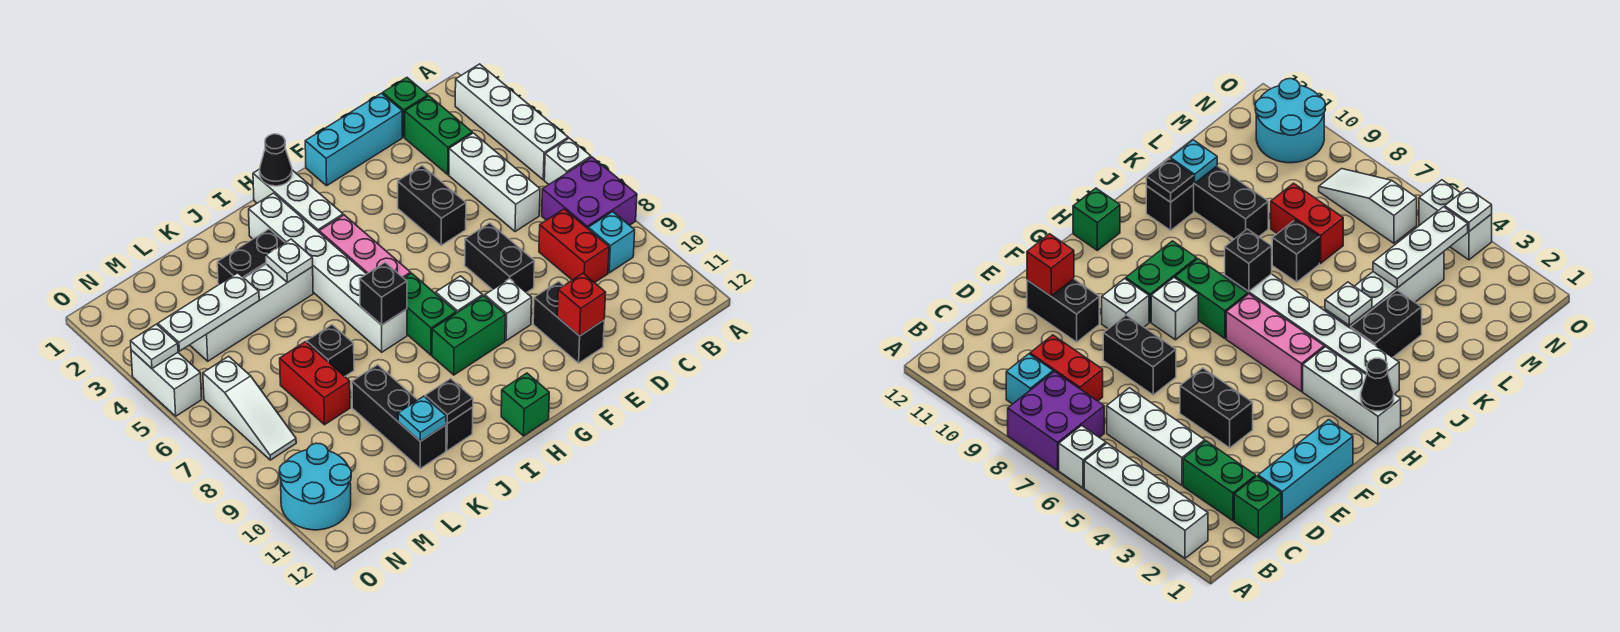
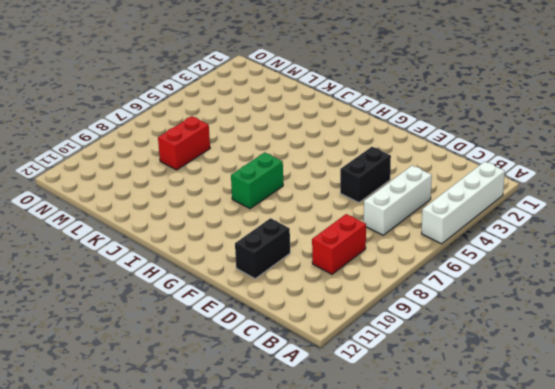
none -> white 1x1 brick [544,138,591,184]
none -> purple 2x2 brick [542,157,637,228]
none -> cyan 1x1 brick [588,212,635,273]
none -> green 1x1 brick [383,78,428,137]

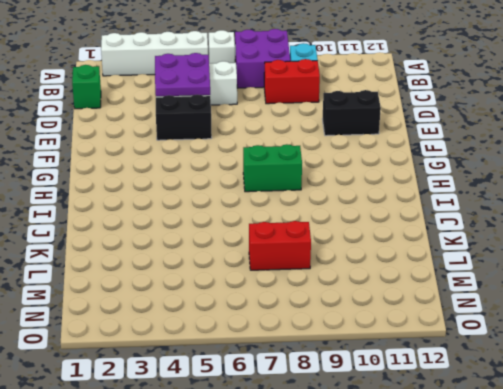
purple 2x2 plate [155,53,210,96] -> none
none -> green 1x2 brick [405,96,472,175]
none -> cyan 1x3 brick [305,93,402,186]
none -> black 1x2 brick [465,223,535,293]
none -> white 1x1 brick [485,279,532,340]

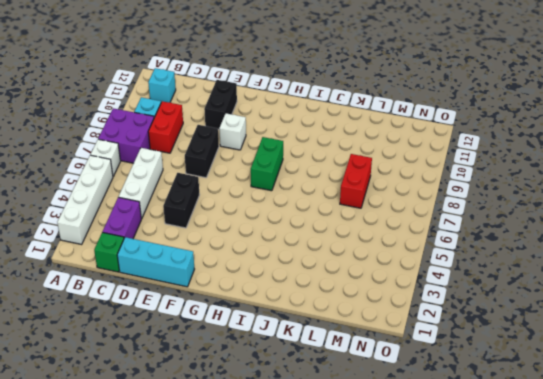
cyan 1x1 brick [148,68,176,102] -> none
purple 1x2 brick [102,197,141,239] -> green 1x2 brick [405,96,472,175]
none -> white 1x1 brick [436,276,482,313]
none -> green 1x2 brick [432,296,506,375]
none -> white 1x3 brick [253,169,343,232]
none -> pink 1x3 brick [319,215,411,278]

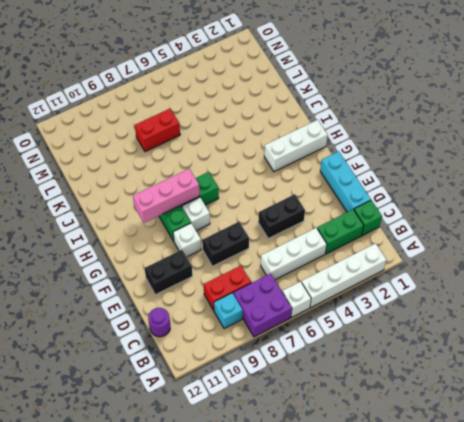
purple 1x1 round brick [148,308,170,337] -> none
pink 1x3 brick [133,169,200,223] -> pink 1x3 brick moved to [319,215,411,278]
none -> green 1x1 brick [501,373,549,436]
none -> white 1x6 brick [249,193,407,352]
none -> black 1x2 brick [217,229,285,285]
none -> white 1x4 brick [190,264,313,361]

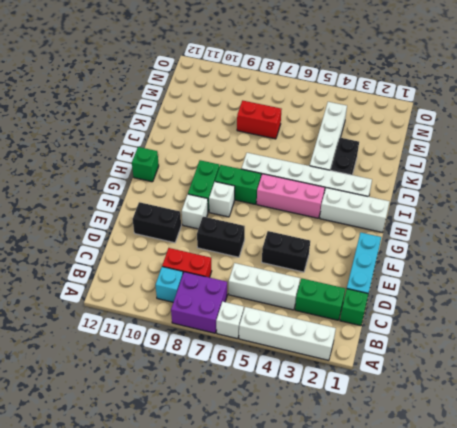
none -> black 1x1 brick [446,407,473,451]
none -> black 1x1 brick [307,325,354,376]
none -> black 1x3 brick [352,365,446,469]
none -> white 1x3 slope [203,356,296,460]

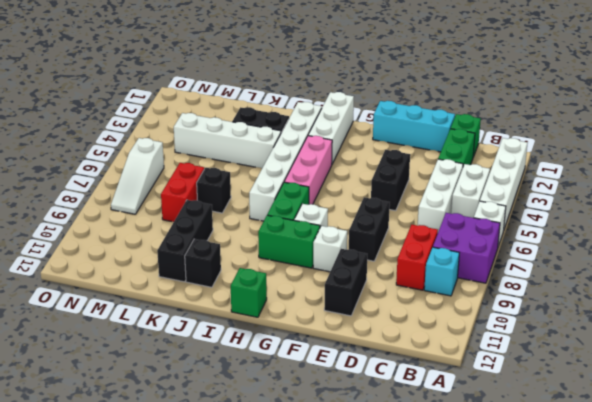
white 1x2 brick [451,164,490,218] -> white 1x2 brick moved to [131,350,202,416]
none -> cyan 2x2 round brick [279,443,351,530]
none -> red 1x1 brick [557,273,606,336]
none -> black 1x1 cone [260,134,292,186]
none -> black 1x1 brick [360,263,407,325]

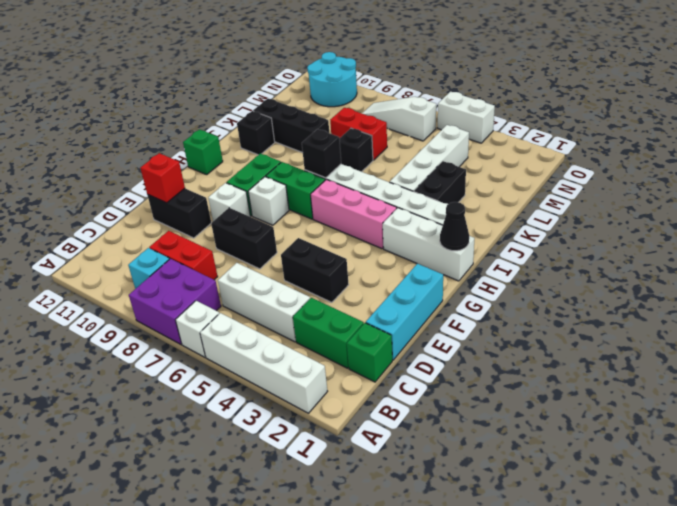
none -> white 1x1 plate [266,239,313,283]
none -> black 1x1 plate [425,379,473,424]
none -> cyan 1x1 plate [398,396,446,441]
none -> white 1x3 plate [158,273,259,351]

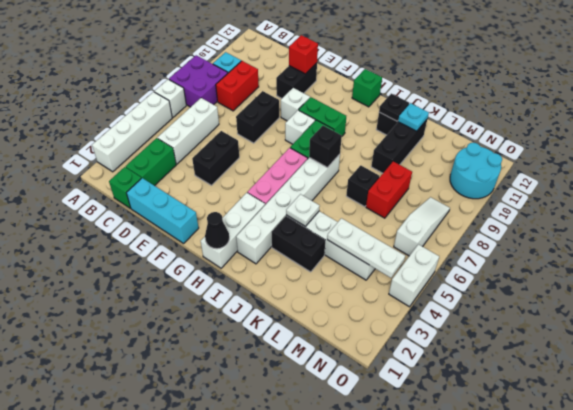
none -> white 1x1 plate [131,324,178,368]

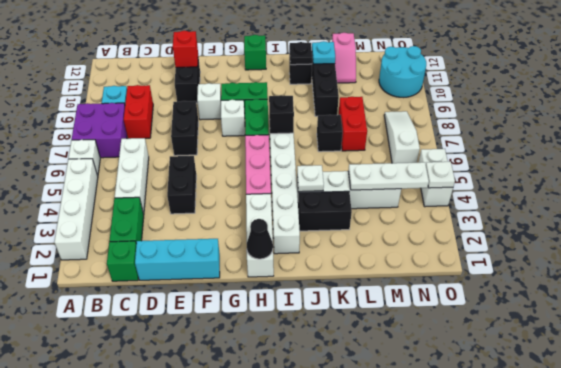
pink 1x2 slope [332,33,356,83] -> none

